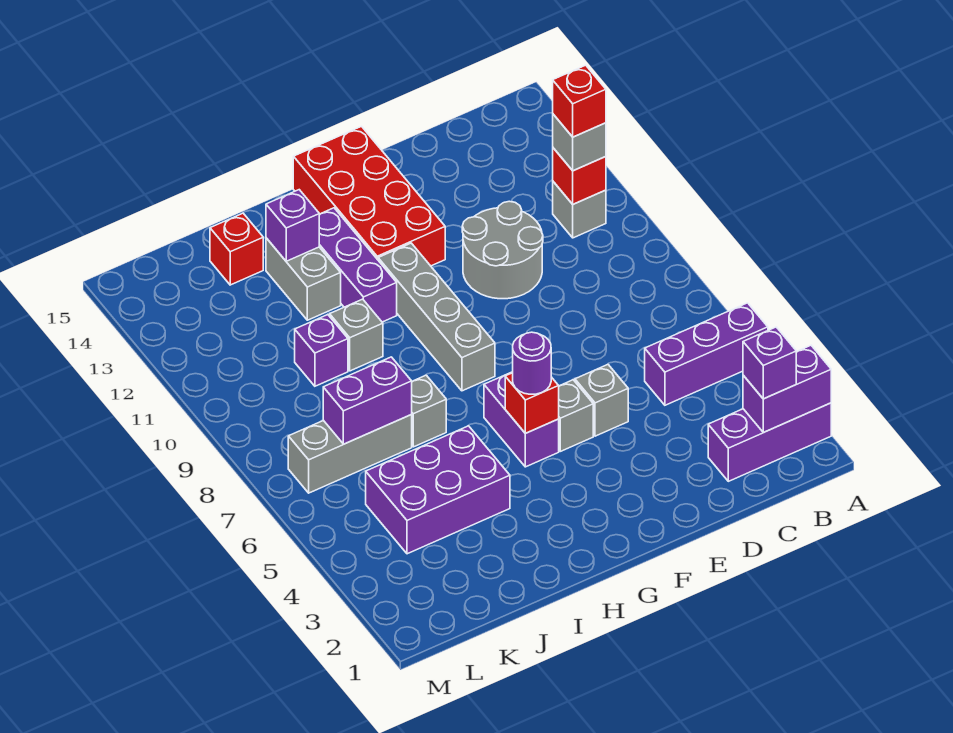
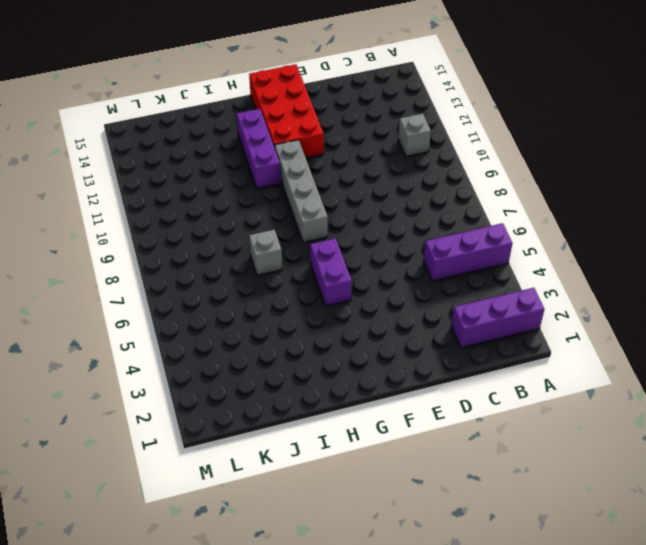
none -> grey 2x2 round brick [462,201,543,299]
none -> grey 1x1 brick [575,364,628,436]
none -> grey 1x1 brick [559,380,593,451]

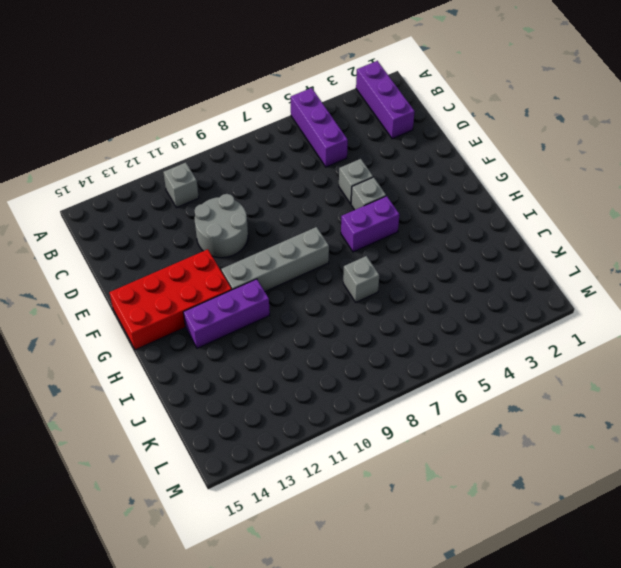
none -> purple 2x3 brick [366,426,510,554]
none -> grey 1x1 brick [330,299,383,371]
none -> grey 1x2 brick [266,238,341,320]

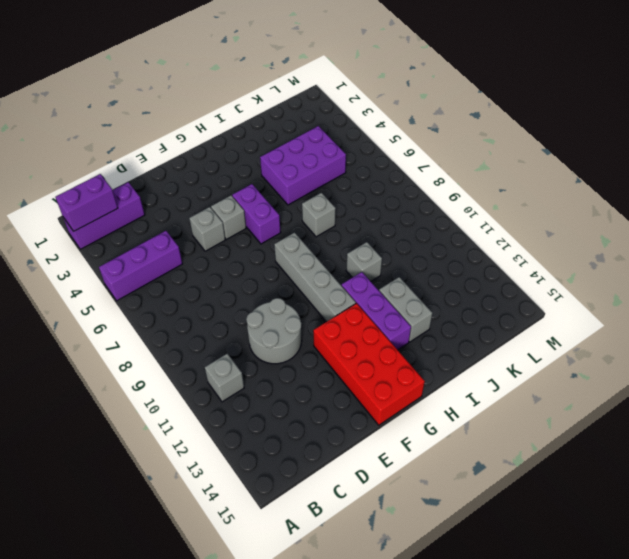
none -> grey 1x3 brick [288,415,412,493]
none -> purple 1x1 brick [295,315,348,386]
none -> red 1x1 brick [210,213,263,285]

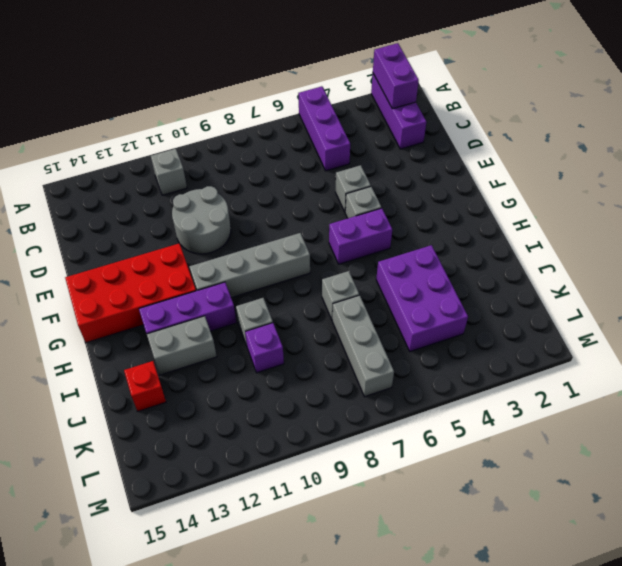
none -> red 1x1 brick [553,148,606,204]
none -> red 1x1 brick [505,373,559,433]
none -> purple 1x1 brick [266,190,319,261]

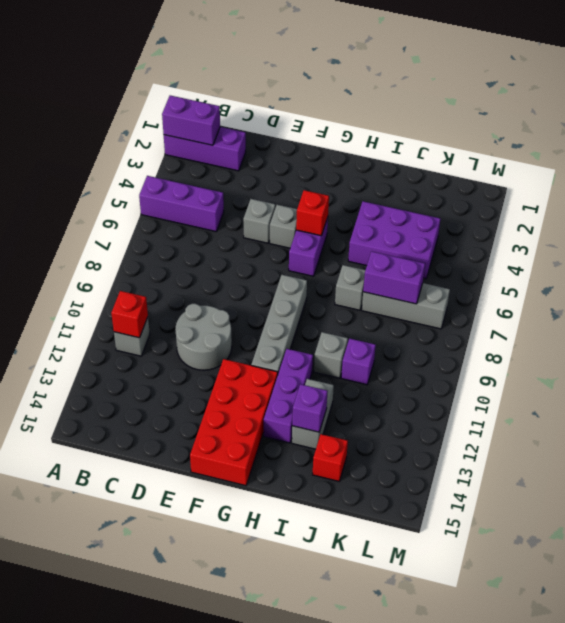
none -> purple 1x1 brick [743,327,796,399]
none -> grey 1x1 brick [553,114,606,171]
none -> purple 1x1 round brick [513,332,551,394]

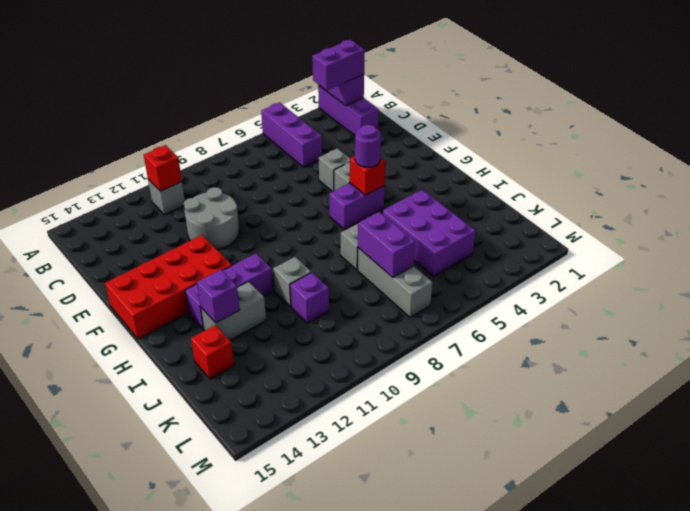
purple 1x2 brick [312,40,365,90] -> purple 1x1 brick [743,327,796,399]
none -> grey 1x4 brick [378,243,495,391]
none -> grey 1x1 brick [553,114,606,171]
none -> red 1x1 brick [553,65,606,137]

